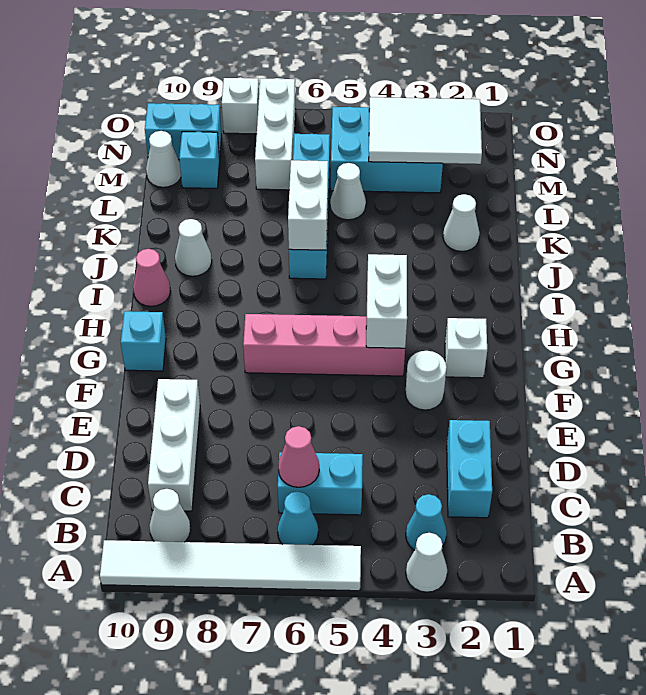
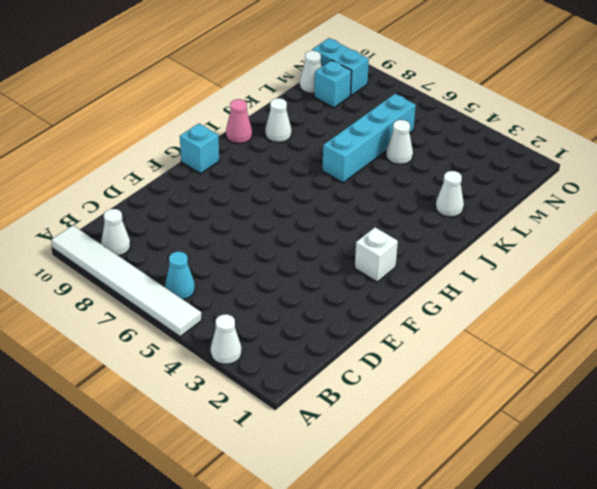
none -> cyan 1x1 cone [406,494,447,550]
none -> cyan 1x2 brick [447,420,492,518]
none -> cyan 1x2 brick [278,452,363,515]

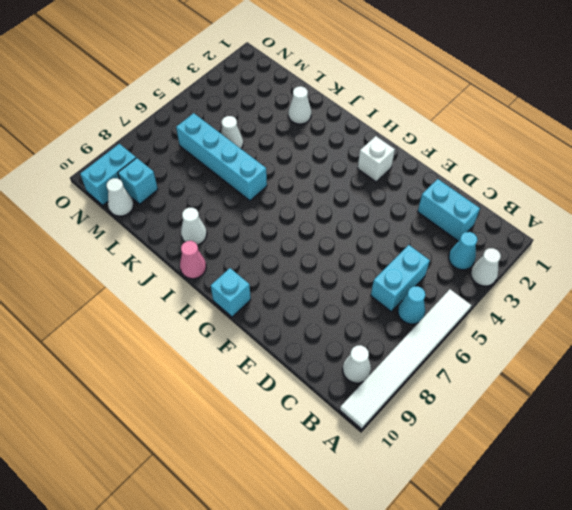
none -> white 1x3 brick [148,379,200,511]
none -> white 1x1 round brick [405,351,447,410]
none -> pink 1x4 brick [243,314,405,376]

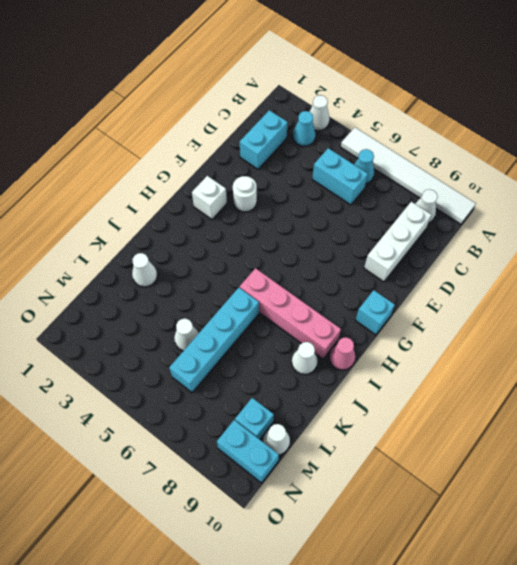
pink 1x4 brick [240,268,341,359] -> pink 1x4 brick moved to [243,314,405,376]
none -> cyan 2x3 brick [331,107,443,193]
none -> white 1x3 brick [255,78,296,190]
none -> white 1x1 brick [222,77,259,134]

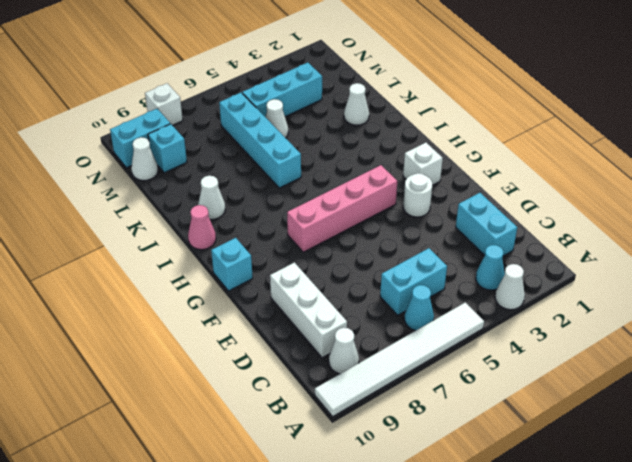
cyan 1x3 brick [242,63,322,117] -> cyan 2x3 brick [331,107,443,193]
none -> white 1x3 brick [255,78,296,190]
none -> pink 1x1 cone [278,426,319,487]
none -> white 1x2 brick [366,254,407,348]

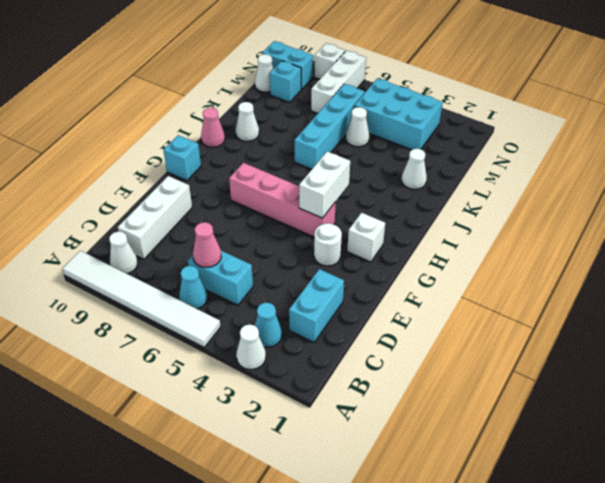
none -> white 1x2 brick [288,160,328,250]
none -> white 2x3 tile [369,97,482,164]

